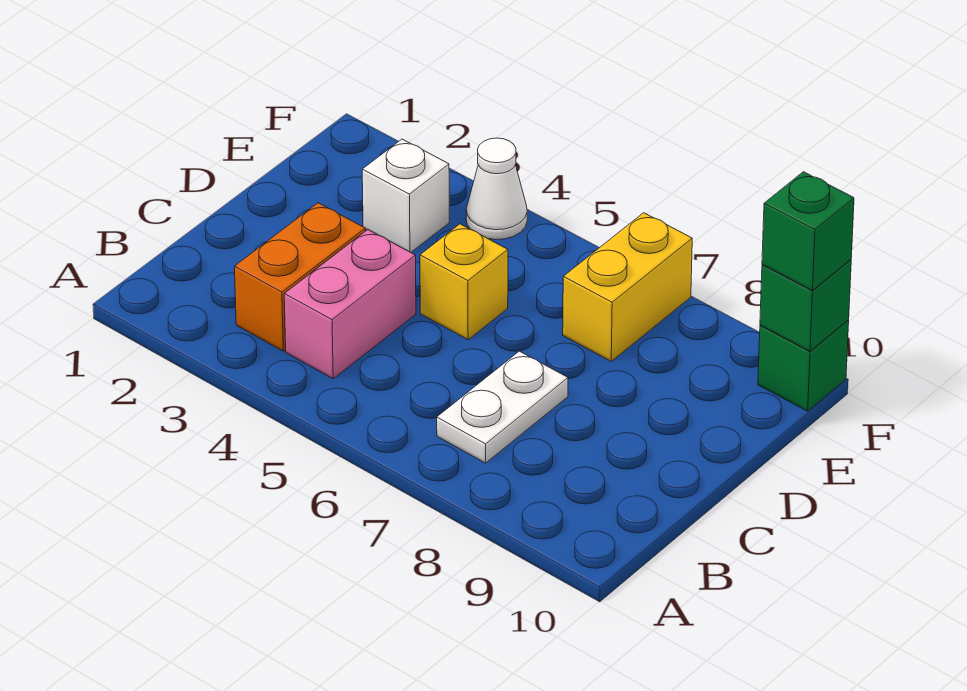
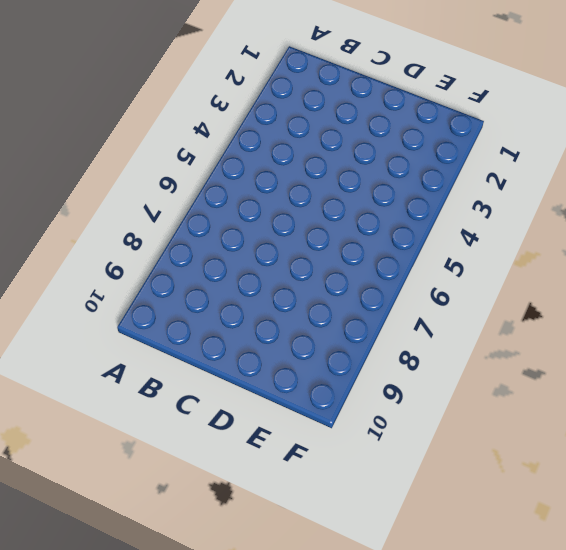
none -> orange 1x2 brick [235,203,365,351]
none -> pink 1x2 brick [284,230,416,379]

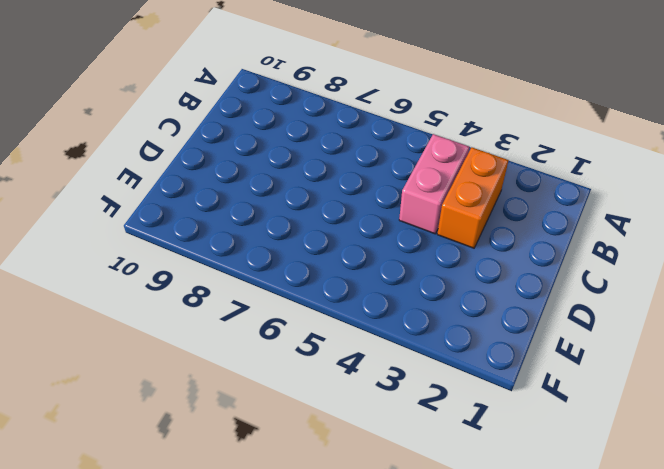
none -> white 1x2 plate [437,351,568,463]
none -> yellow 1x1 brick [420,224,508,340]

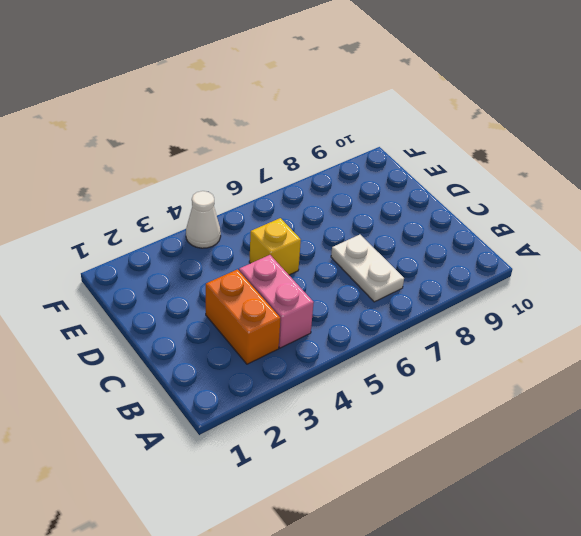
none -> white 1x1 brick [362,139,449,252]
none -> yellow 1x2 brick [563,213,692,361]

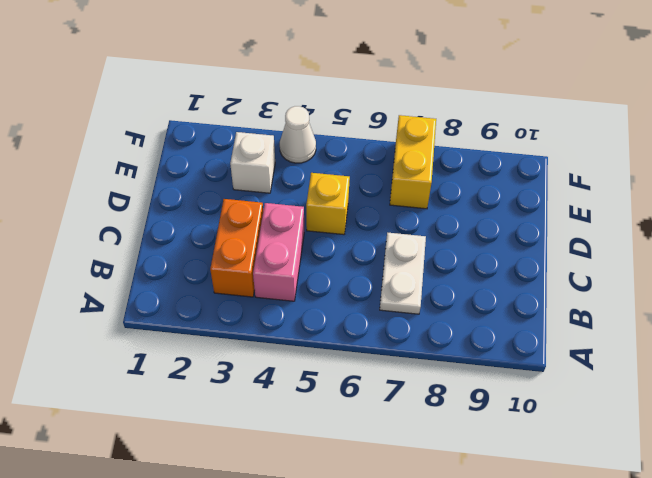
none -> green 1x1 brick [758,320,849,411]
none -> green 1x1 brick [760,260,851,351]

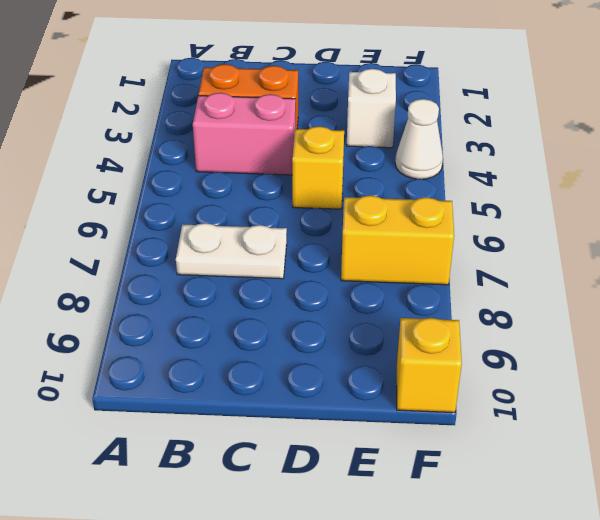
yellow 1x1 brick [397,318,462,413] -> green 1x1 brick [758,320,849,411]
none -> green 1x1 brick [760,260,851,351]
none -> green 1x1 brick [762,172,854,290]

